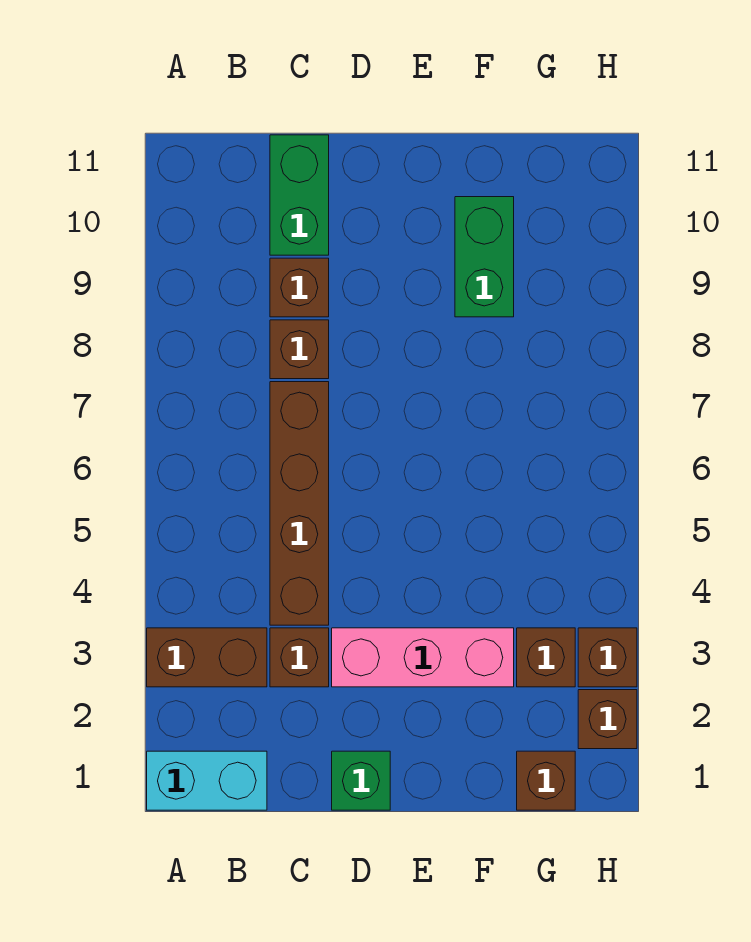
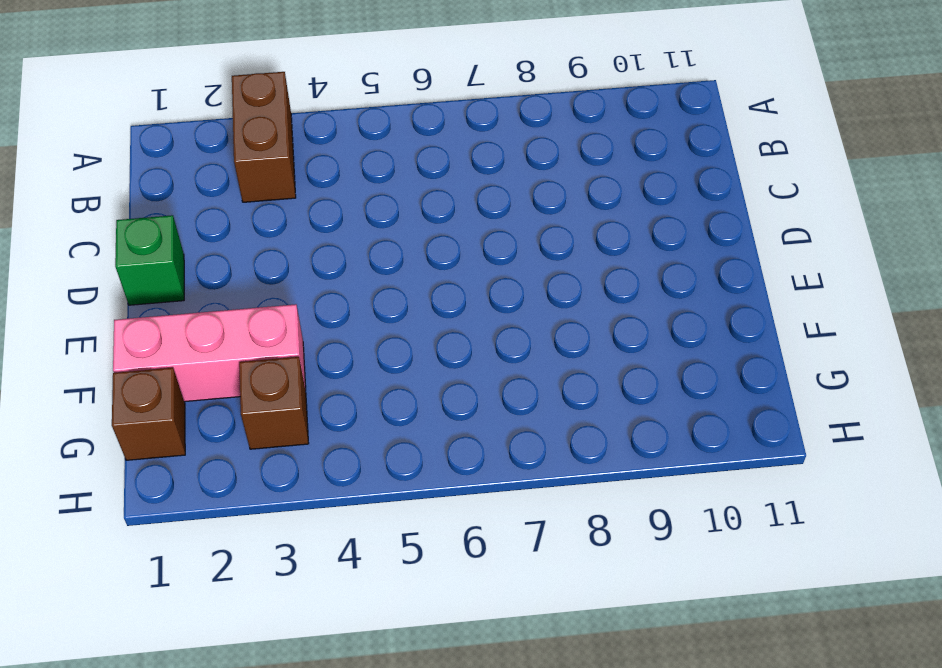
pink 1x3 brick [113,304,306,402] -> pink 1x3 brick turned to [332,628,514,687]
none -> cyan 1x2 brick [147,751,267,810]
none -> brown 1x1 brick [270,628,329,687]
none -> brown 1x4 brick [270,382,329,625]

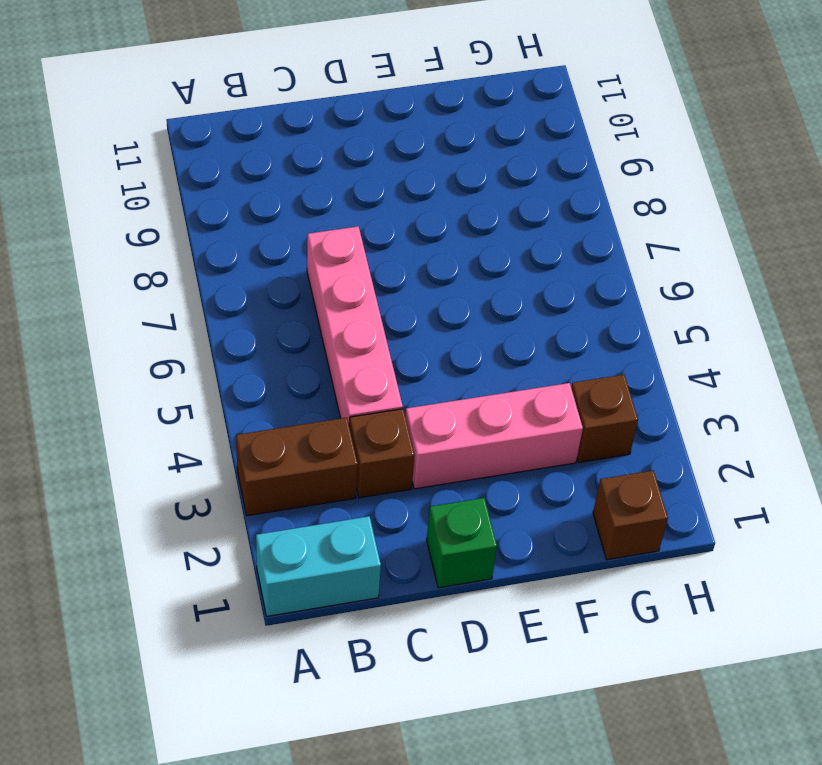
pink 1x4 brick [307,226,403,424] -> brown 1x4 brick [270,382,329,625]
none -> brown 1x1 brick [270,320,329,379]
none -> brown 1x1 brick [270,258,329,317]
none -> green 1x2 brick [270,135,329,255]

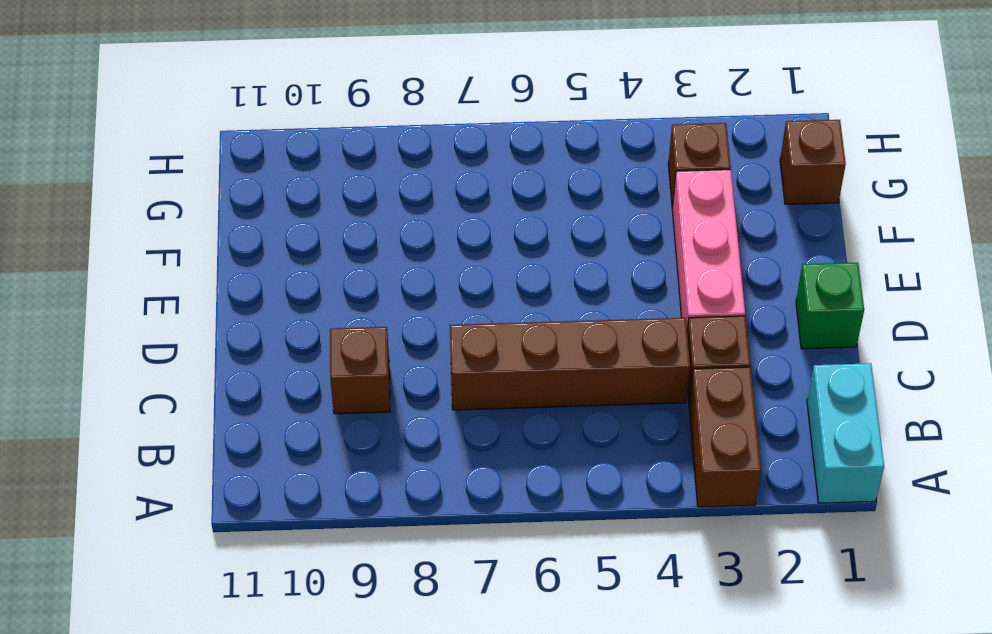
none -> brown 1x1 brick [270,320,329,379]
none -> green 1x2 brick [270,135,329,255]
none -> green 1x2 brick [455,197,514,317]

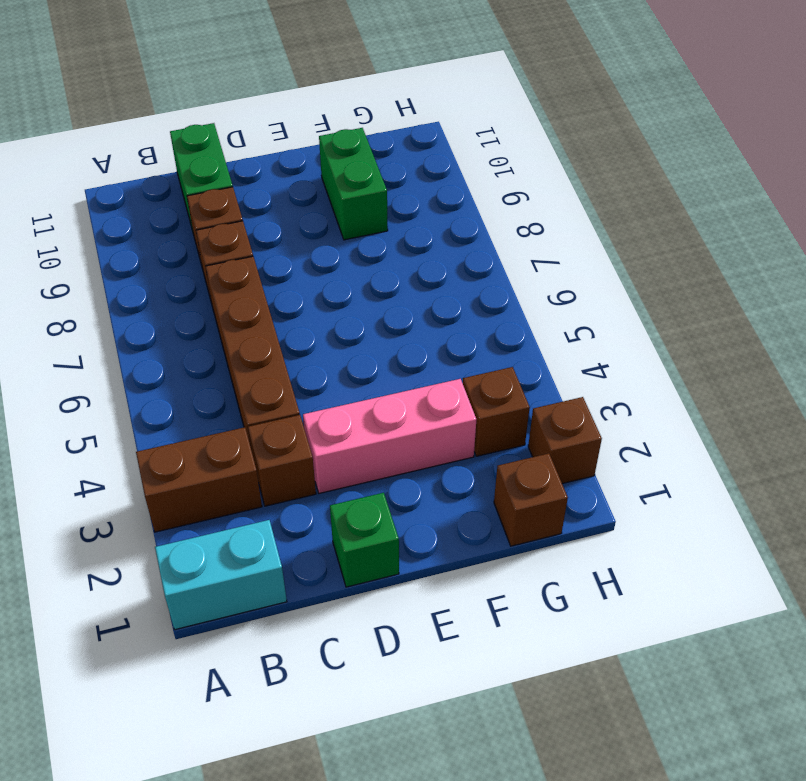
none -> brown 1x1 brick [578,628,637,687]

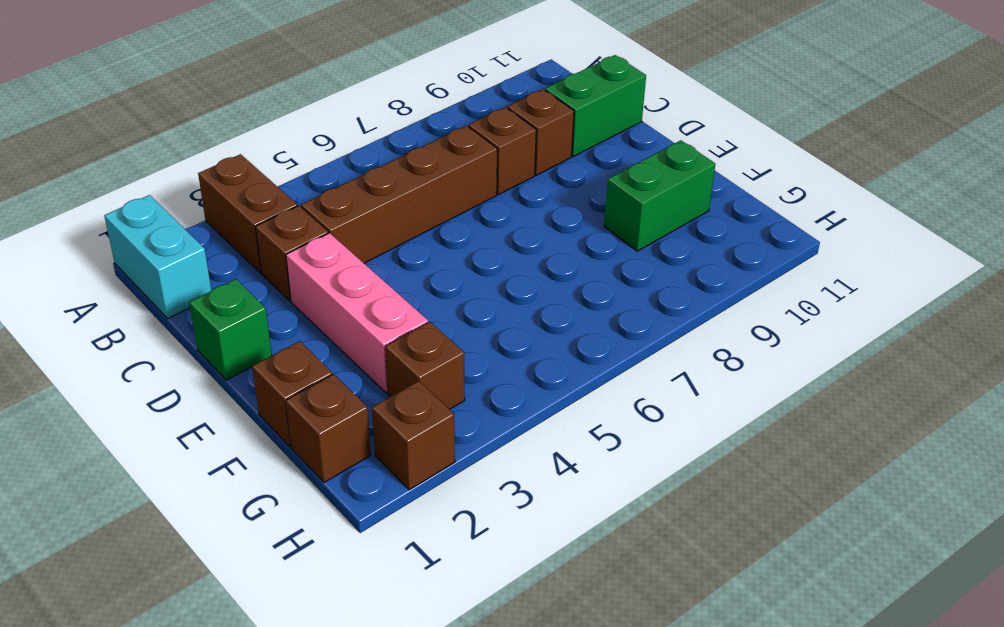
brown 1x1 brick [252,341,332,447] -> brown 1x1 brick moved to [578,628,637,687]

